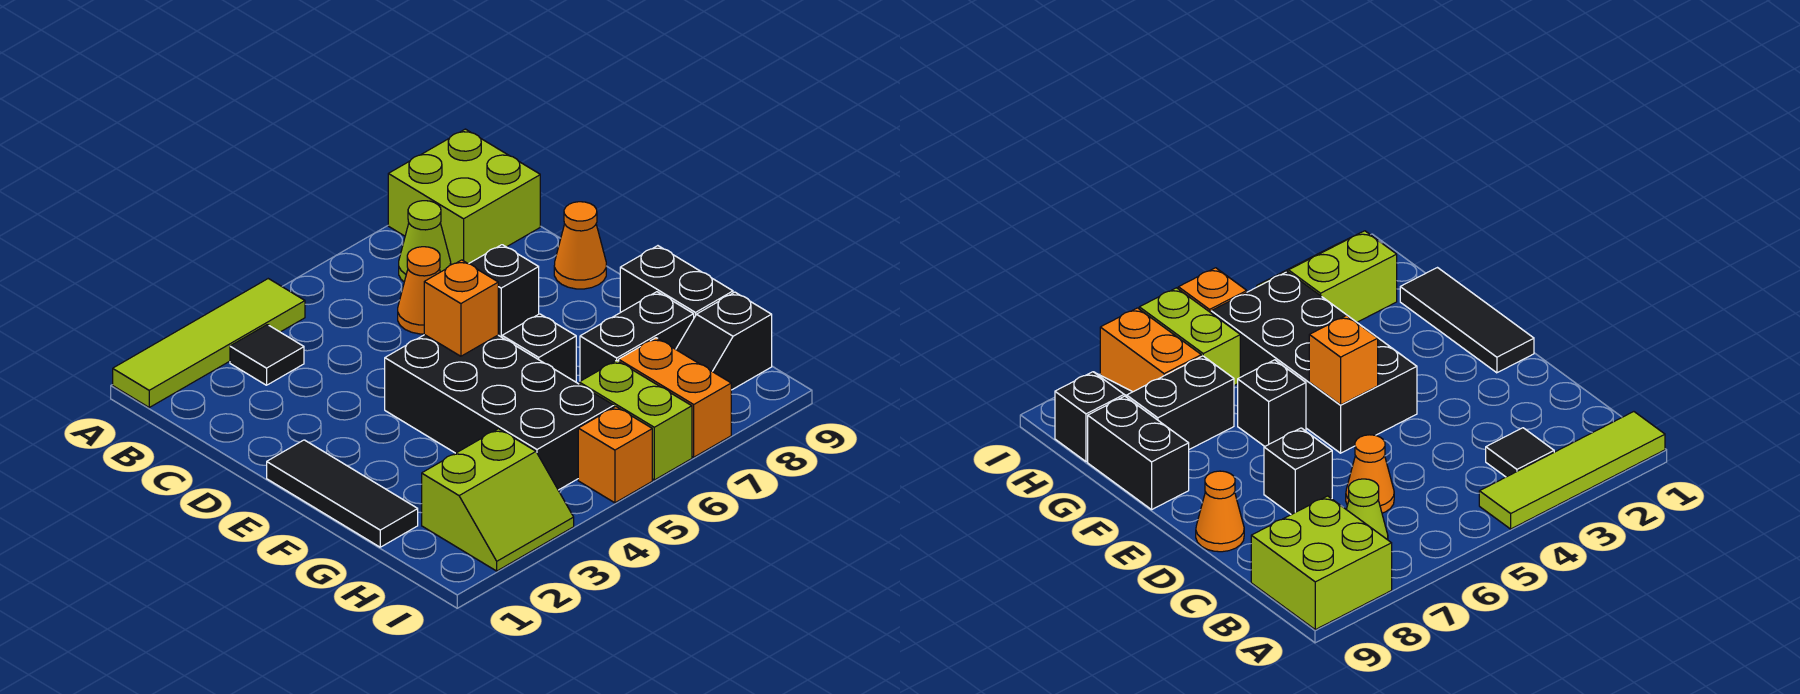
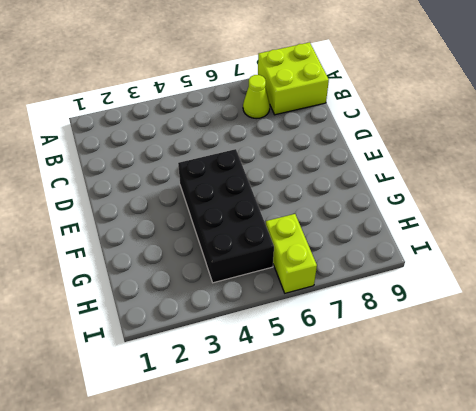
none -> lime 1x4 tile [113,279,305,407]
none -> black 1x1 tile [230,325,304,385]
none -> orange 1x1 cone [398,247,440,334]

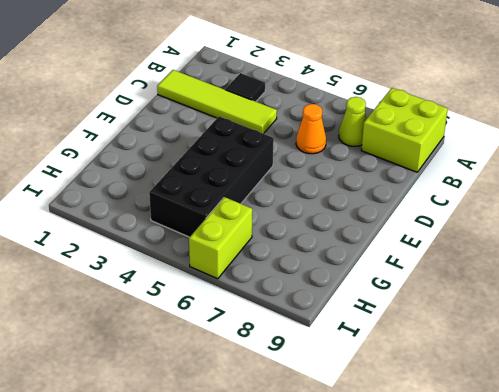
lime 1x4 tile [157,70,277,134] -> lime 1x4 tile moved to [113,279,305,407]
none -> black 1x1 brick [469,245,539,337]
none -> orange 1x1 cone [554,202,606,289]
none -> black 1x3 tile [267,440,418,547]

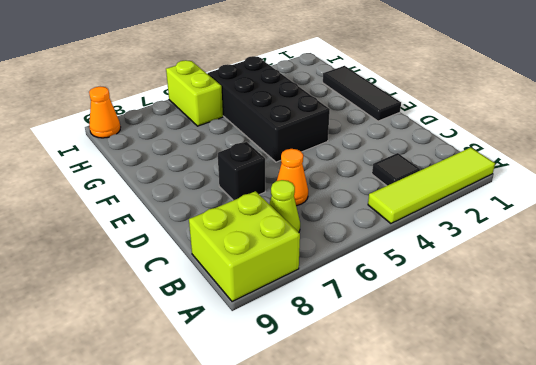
orange 1x1 cone [89,87,120,138] -> orange 1x1 cone moved to [554,202,606,289]
none -> black 1x1 brick [502,314,576,382]
none -> black 1x2 brick [620,246,733,318]
none -> black 1x2 brick [580,292,694,381]

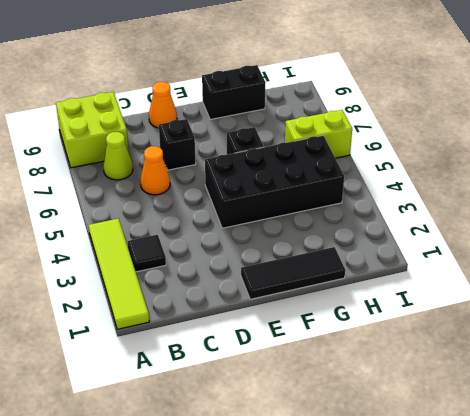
none -> black 1x2 brick [580,292,694,381]
none -> lime 2x2 slope [422,429,574,571]
none -> orange 1x2 brick [619,338,731,457]

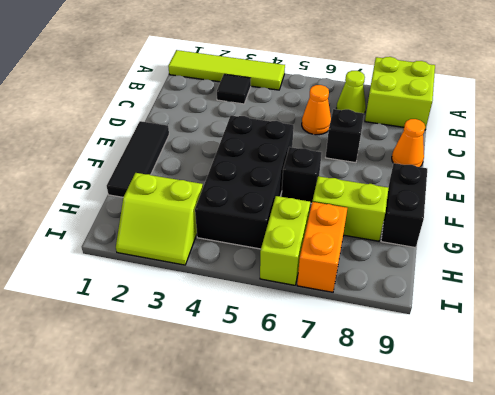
lime 1x2 brick [312,176,389,241] -> black 1x2 brick [580,292,694,381]
none -> black 1x2 slope [676,292,772,390]
none -> orange 1x1 brick [578,407,652,503]
none -> orange 1x1 brick [424,260,498,356]

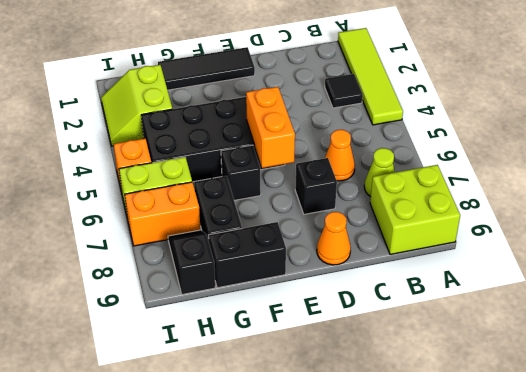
orange 1x2 brick [246,87,295,168] -> orange 1x1 brick [424,260,498,356]

